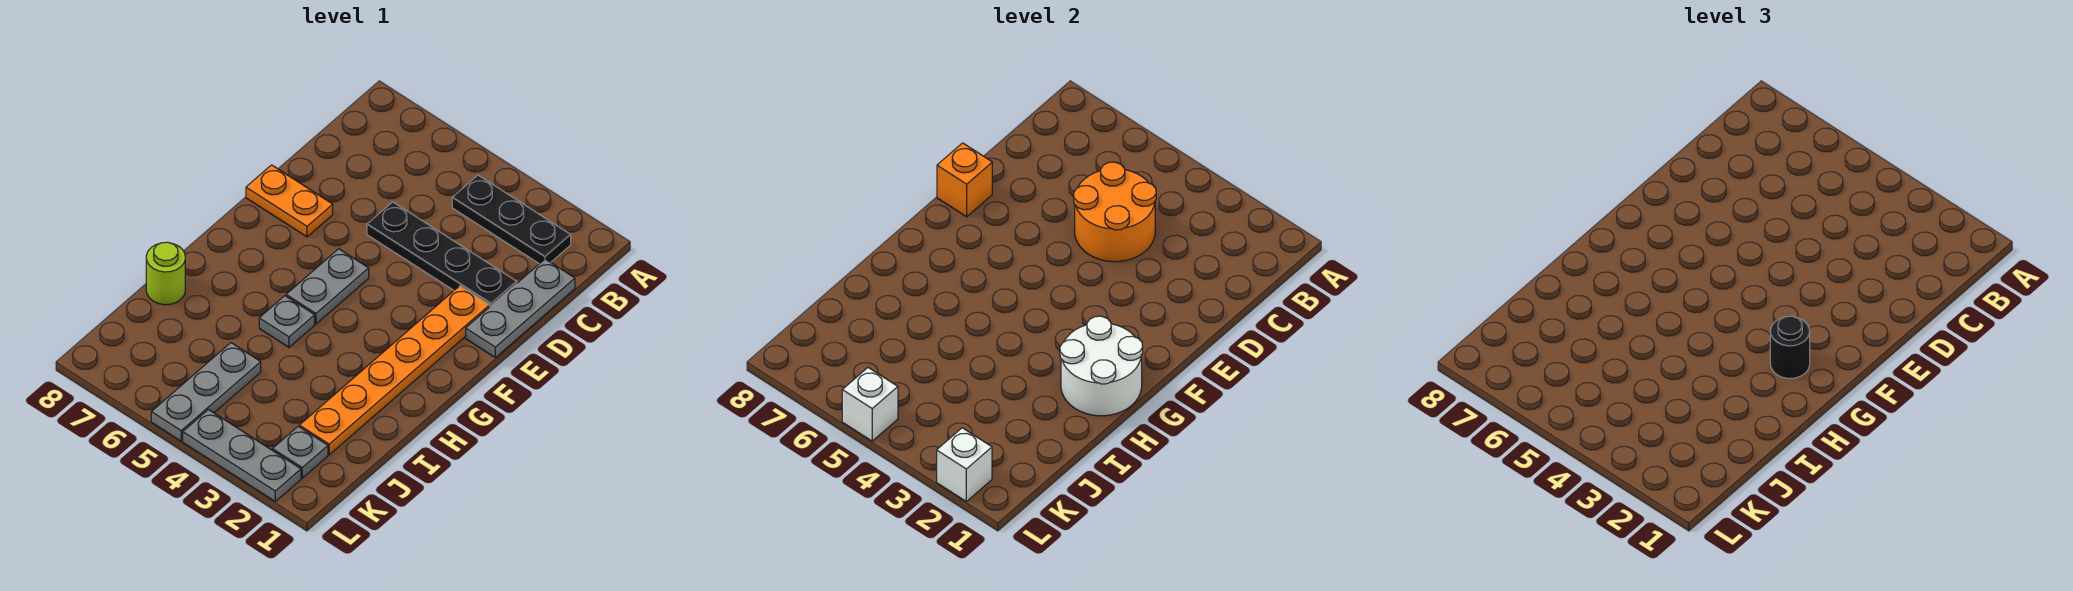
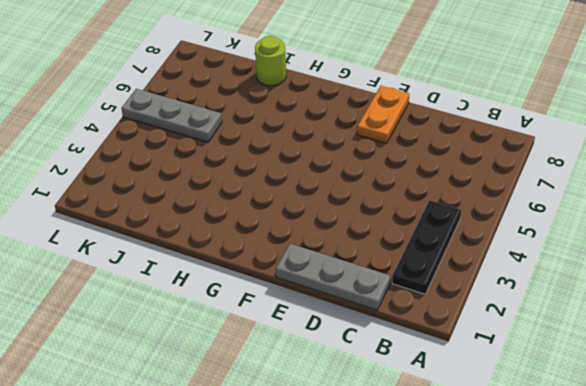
none -> black 1x4 plate [367,202,517,306]
none -> orange 1x6 plate [299,286,490,455]
none -> grey 1x2 plate [286,249,369,324]

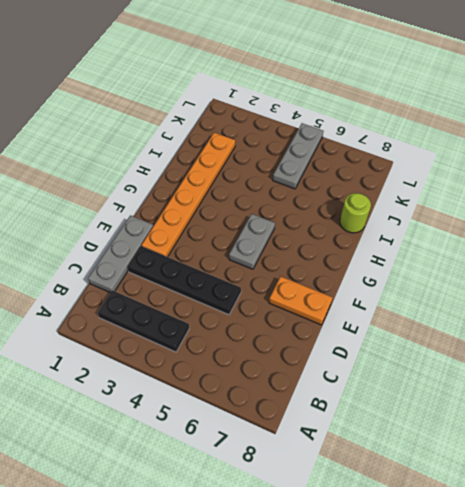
none -> grey 1x1 plate [259,296,315,347]
none -> grey 1x1 plate [272,426,328,478]
none -> grey 1x3 plate [183,410,301,501]

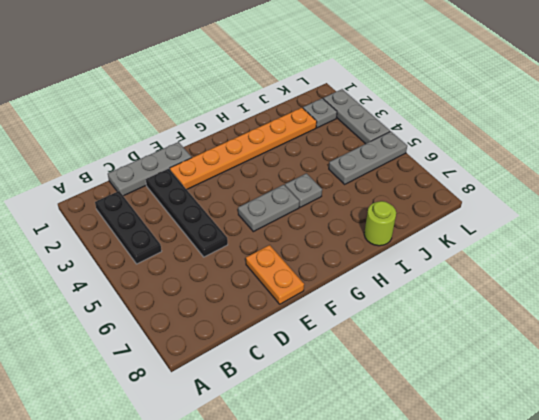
none -> orange 2x2 round brick [1074,162,1156,262]
none -> orange 1x1 brick [937,143,992,217]
none -> white 2x2 round brick [1060,316,1143,416]

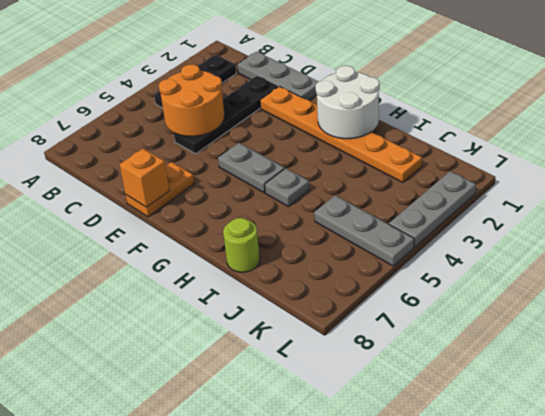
none -> grey 1x1 plate [272,426,328,478]
none -> white 1x1 brick [937,428,992,501]
none -> white 1x1 brick [842,368,898,441]

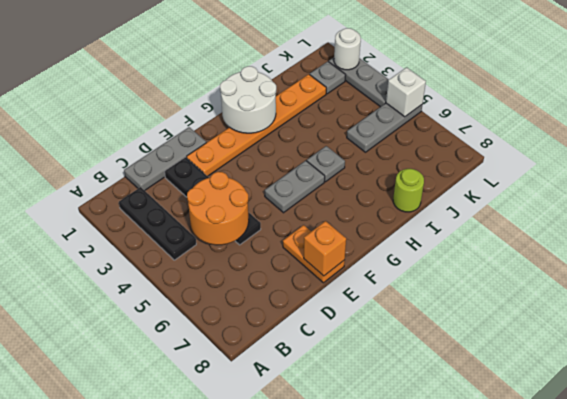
white 1x1 round brick [334,28,361,70] -> white 1x1 brick [937,428,992,501]
none -> black 1x1 round brick [1770,316,1810,379]

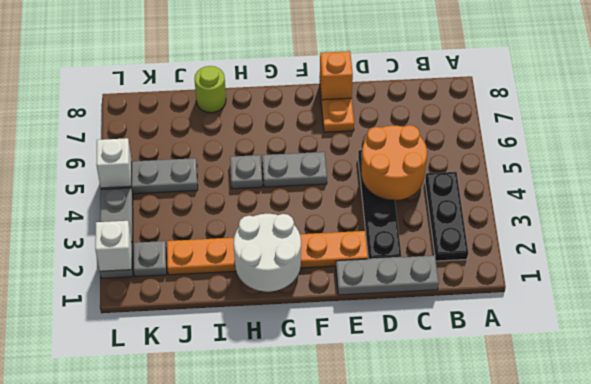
none -> black 1x1 round brick [1770,316,1810,379]

